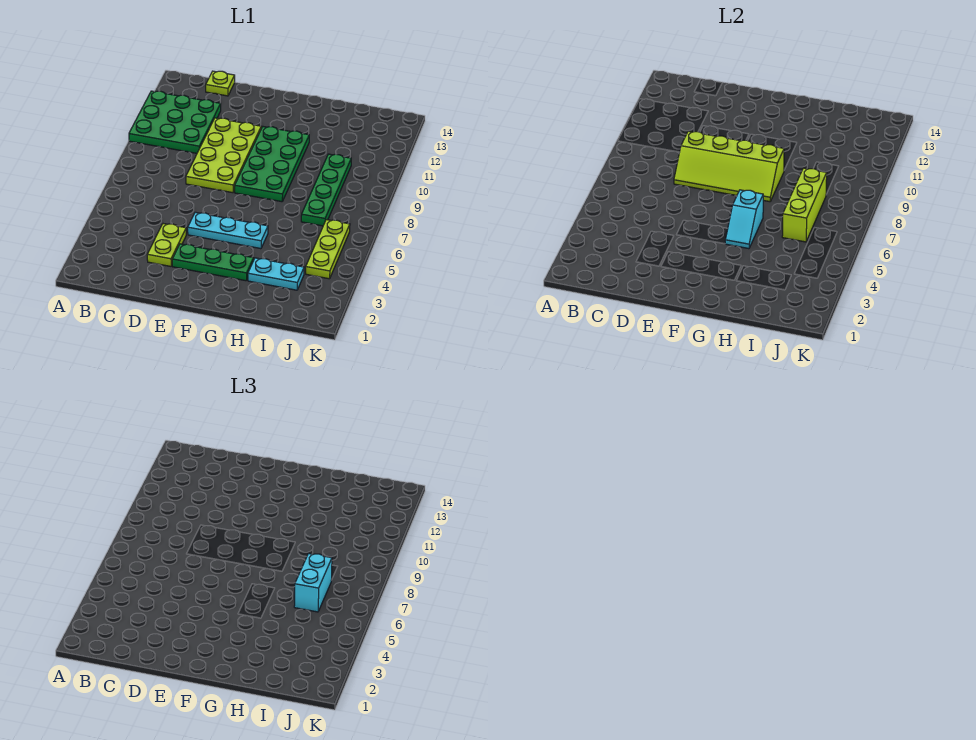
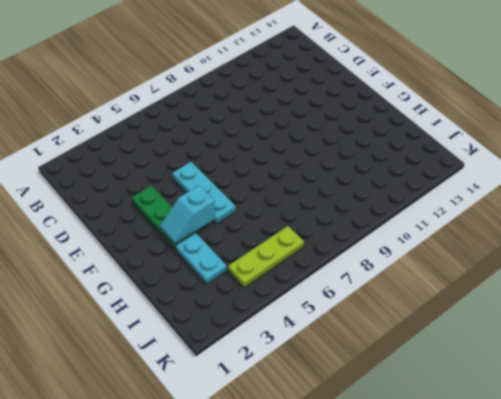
cyan 1x2 slope [160,185,215,244] -> cyan 1x2 slope moved to [725,190,763,249]
none -> green 3x3 plate [129,91,221,153]
none -> lime 1x1 plate [206,71,235,96]
none -> lime 1x2 plate [147,224,186,266]

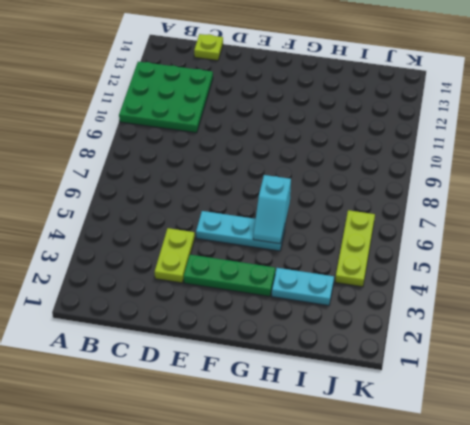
none -> lime 2x4 plate [186,118,261,193]
none -> green 2x4 plate [235,127,309,202]
none -> green 1x4 plate [301,154,351,226]

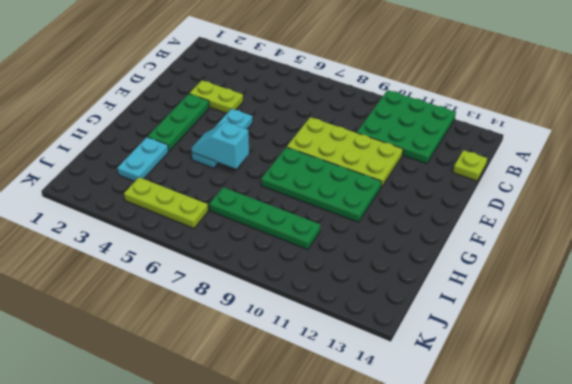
none -> lime 2x4 slope [674,131,784,202]
none -> lime 1x3 brick [782,168,827,242]
none -> cyan 1x2 brick [294,553,332,612]

